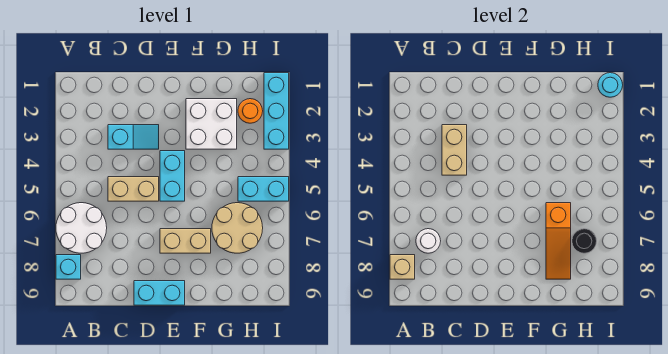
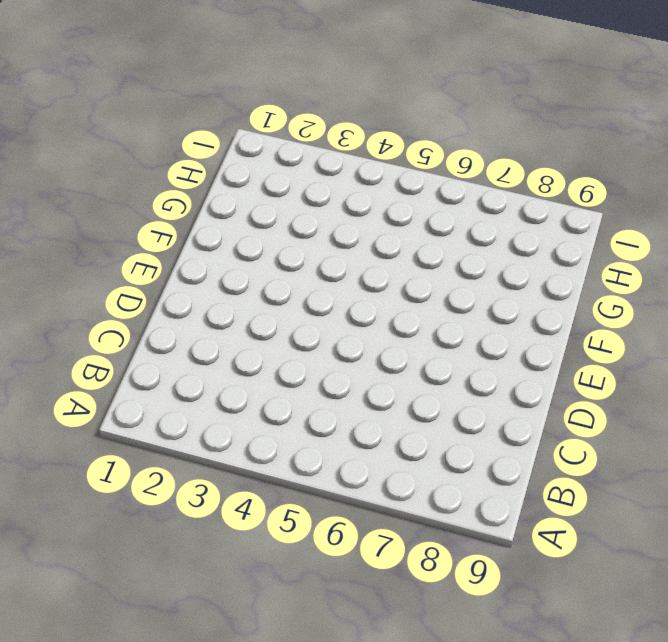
none -> white 2x2 round brick [56,203,107,253]
none -> cyan 1x1 brick [56,255,81,279]
none -> cyan 1x2 slope [108,125,159,149]

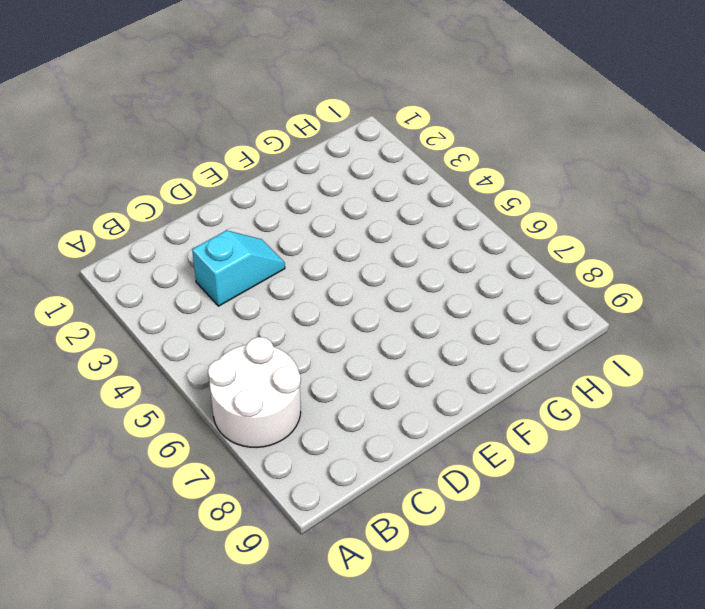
none -> cyan 1x1 brick [56,255,81,279]
none -> tan 1x2 brick [108,177,159,201]
none -> cyan 1x2 brick [134,281,185,305]

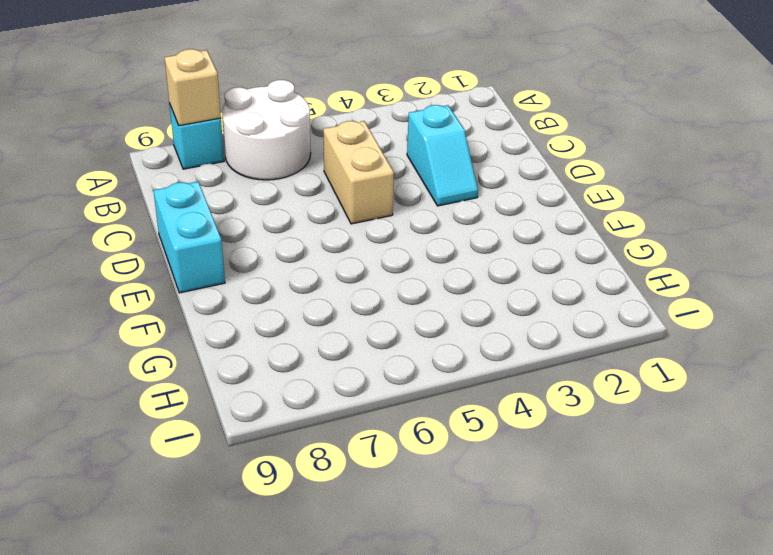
none -> cyan 1x2 brick [160,151,185,201]
none -> tan 1x2 brick [160,229,211,253]
none -> white 2x2 brick [186,99,237,149]

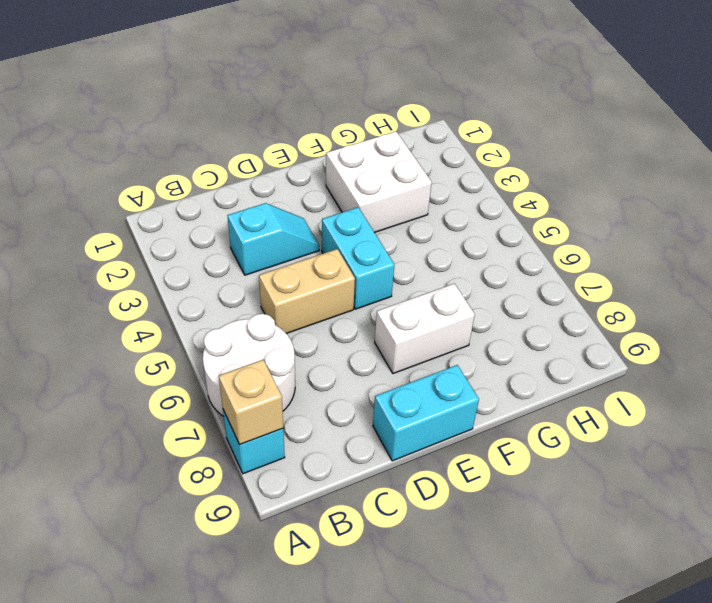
white 1x2 brick [375,284,475,374] -> tan 1x2 brick [160,229,211,253]
none -> tan 2x2 round brick [212,203,263,253]
none -> orange 1x1 round brick [238,99,263,123]
none -> cyan 1x2 brick [238,177,289,201]

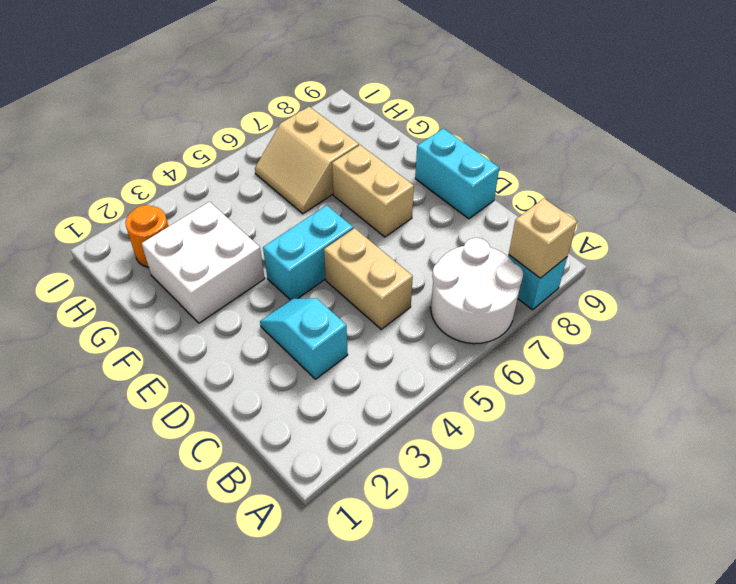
tan 2x2 slope [255,107,359,214] -> tan 2x2 round brick [212,203,263,253]
none -> cyan 1x2 brick [238,177,289,201]
none -> cyan 1x3 brick [264,73,289,149]
none -> white 1x1 round brick [416,229,441,253]

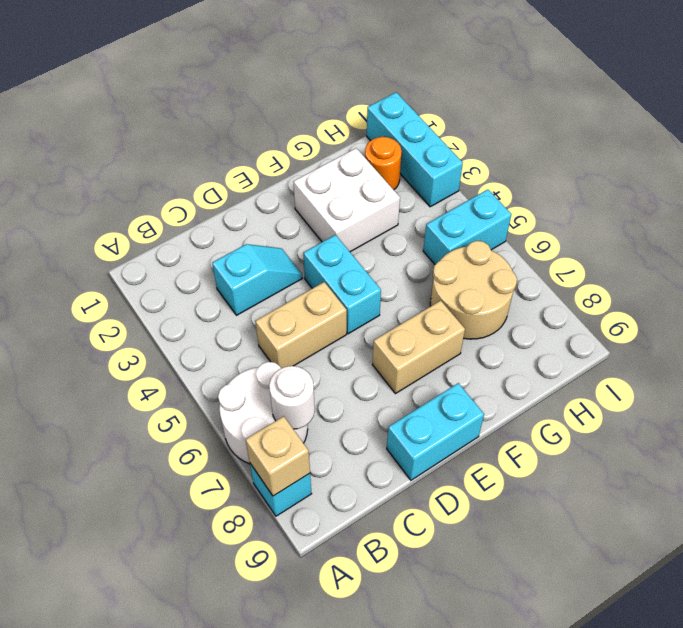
none -> tan 1x2 brick [442,125,467,175]
none -> orange 1x3 slope [546,203,571,279]
none -> black 1x1 round brick [572,229,597,253]

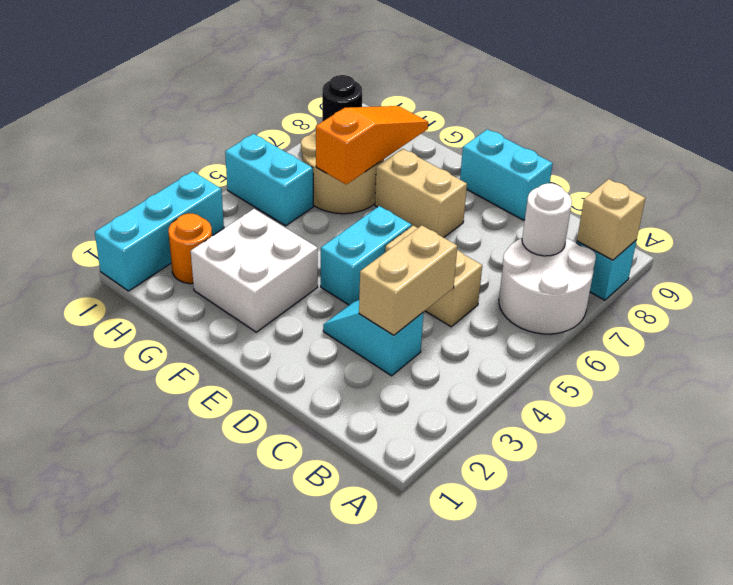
none -> cyan 1x1 round brick [598,73,623,97]

